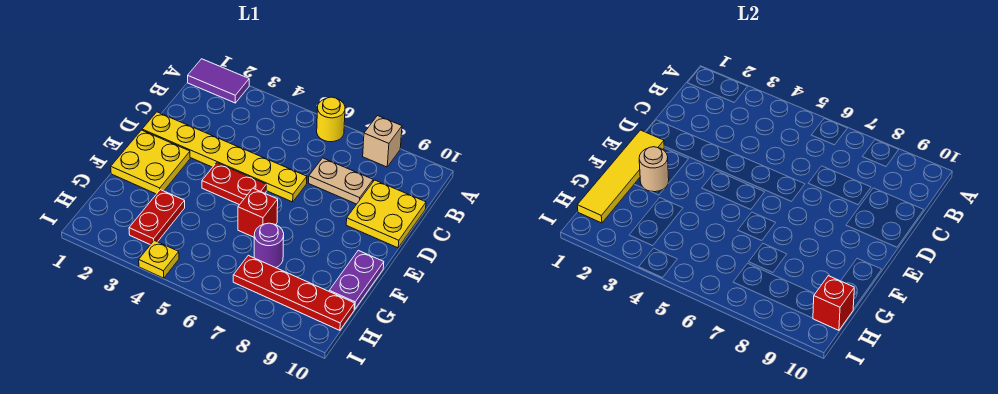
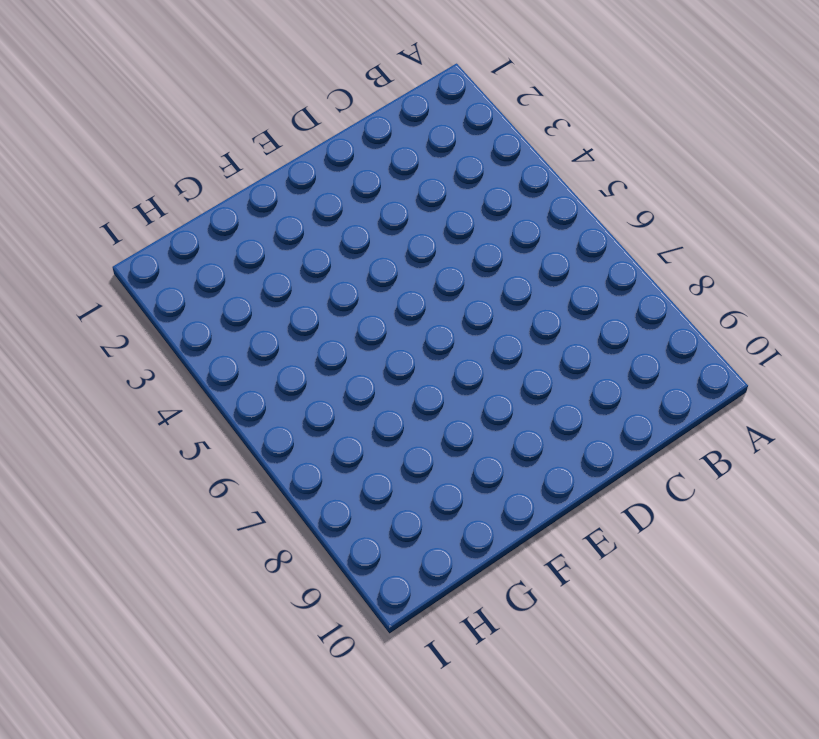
none -> purple 1x2 tile [188,59,249,103]
none -> yellow 1x1 round brick [317,97,345,142]
none -> tan 1x1 brick [363,116,402,167]

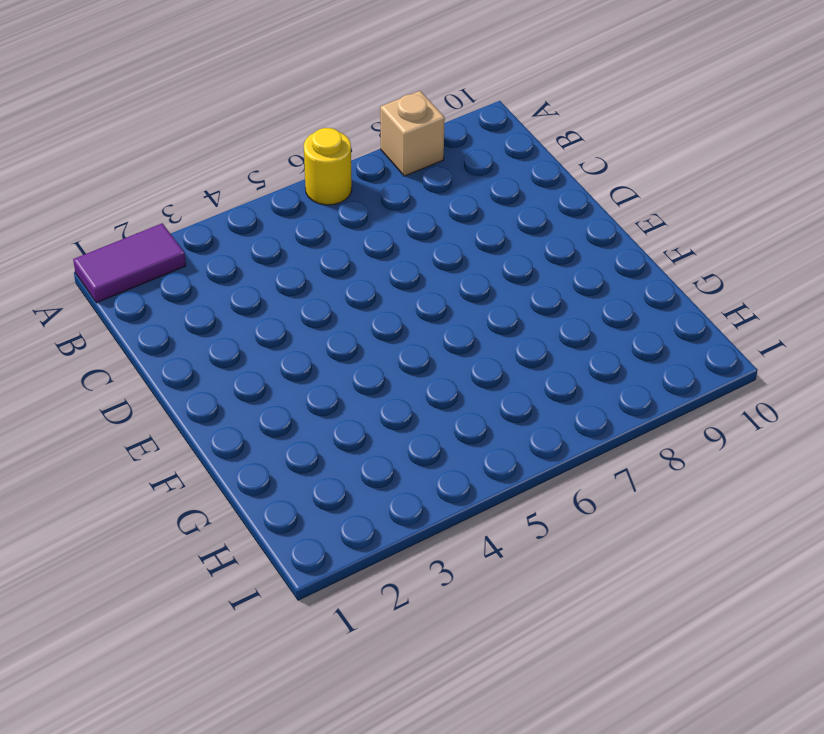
none -> tan 1x2 plate [309,158,373,204]
none -> yellow 2x2 plate [346,180,426,248]
none -> yellow 1x6 plate [142,112,307,202]

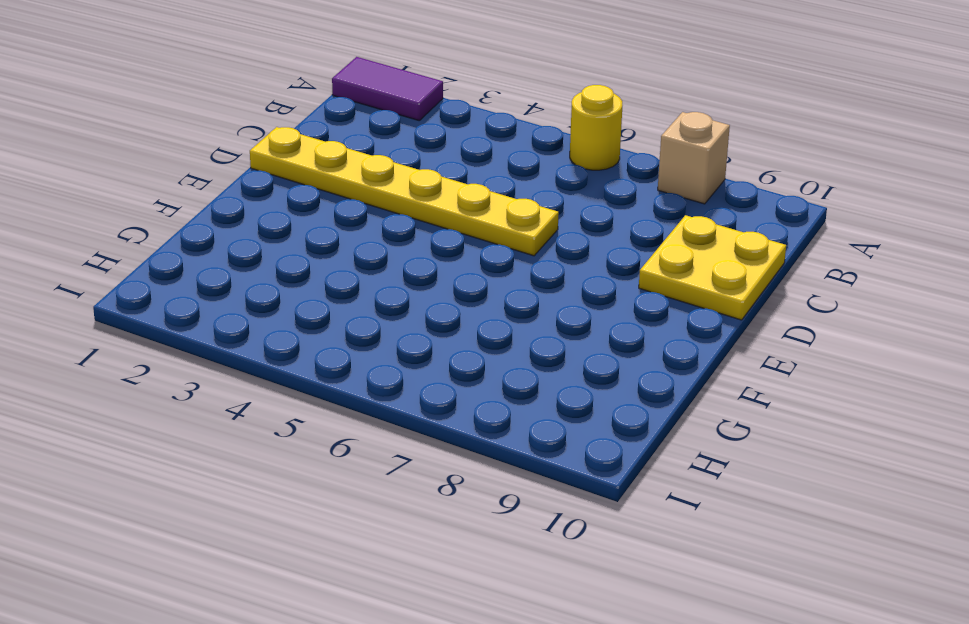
none -> tan 1x2 plate [309,158,373,204]
none -> yellow 2x2 plate [111,130,190,194]
none -> red 1x2 plate [202,163,266,205]

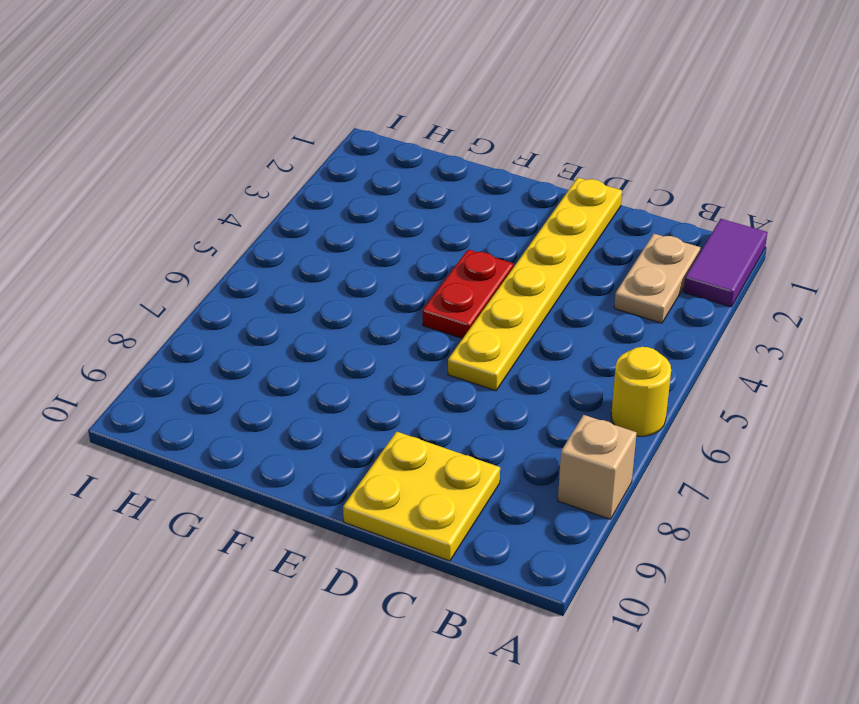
tan 1x2 plate [614,234,700,323] -> tan 1x2 plate moved to [309,158,373,204]
none -> yellow 2x2 plate [111,130,190,194]
none -> red 1x1 brick [238,188,278,237]
none -> purple 1x2 plate [329,250,384,309]

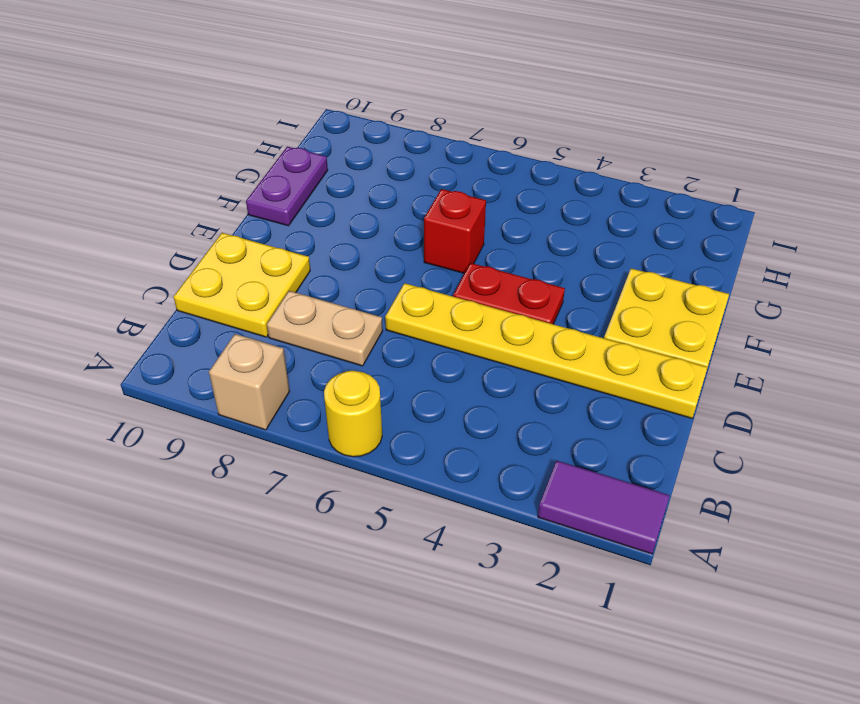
none -> red 1x2 plate [129,190,185,245]
none -> purple 1x1 round brick [254,223,284,268]
none -> red 1x4 plate [233,256,355,330]

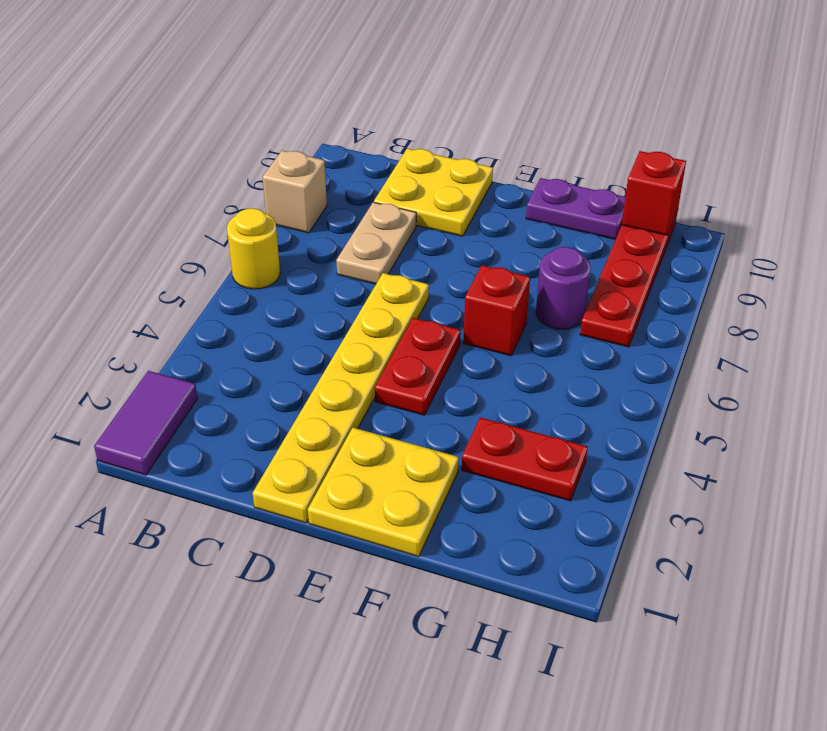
none -> yellow 1x1 plate [139,240,179,278]
none -> yellow 1x4 tile [577,130,664,223]
none -> tan 1x1 round brick [639,147,669,192]

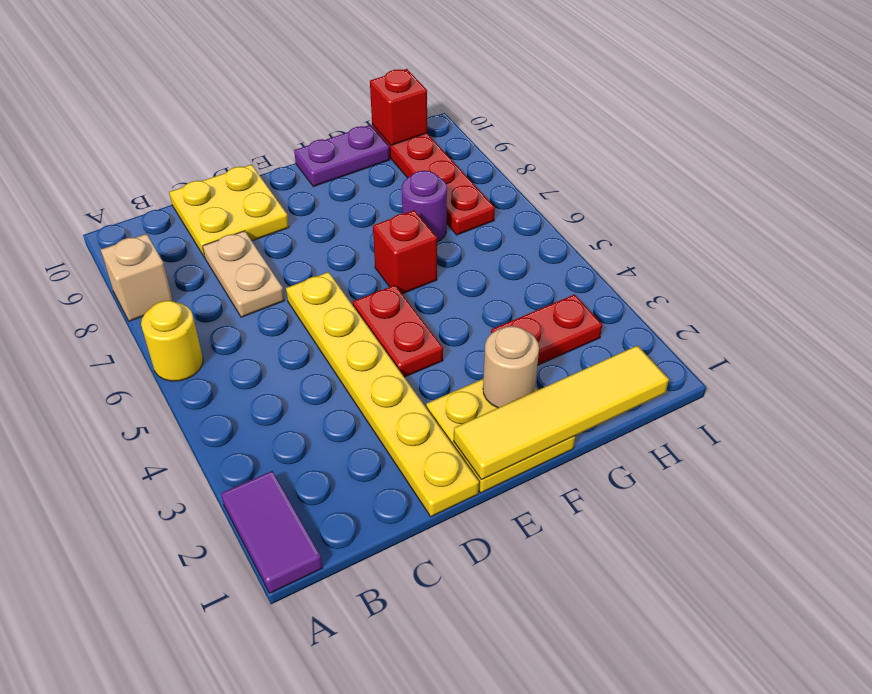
none -> yellow 1x1 plate [139,240,179,278]

